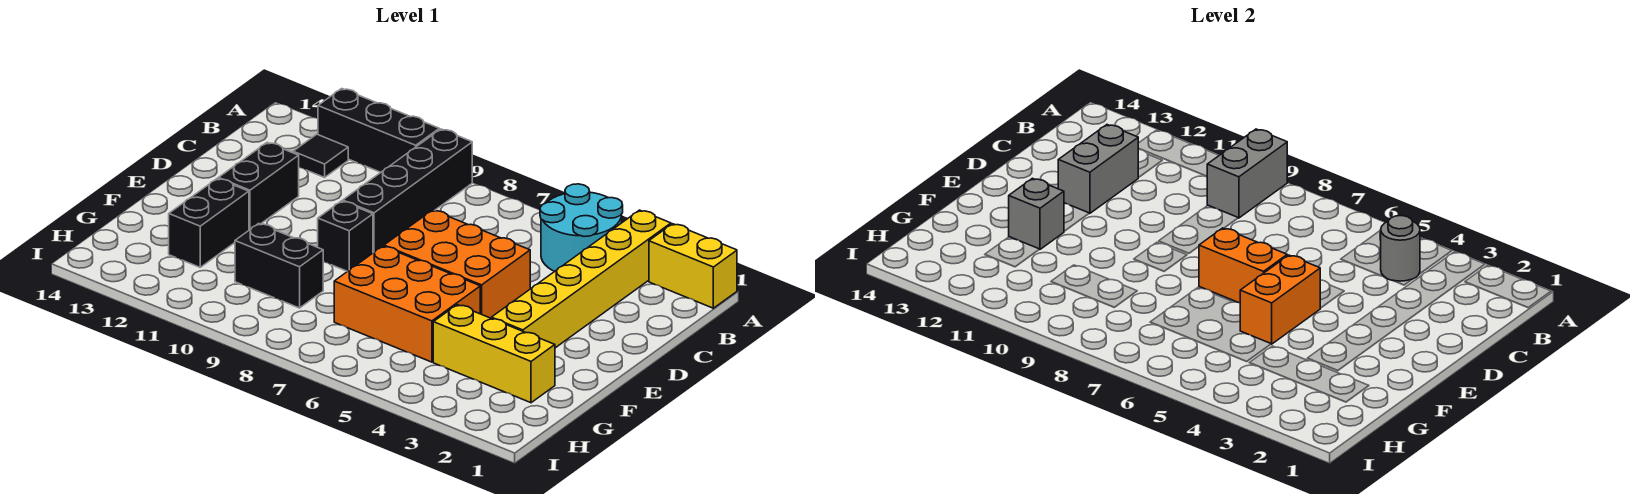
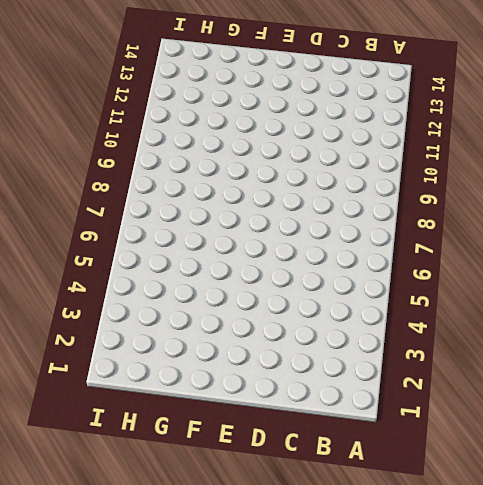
none -> yellow 1x2 brick [649,224,737,308]
none -> yellow 1x6 brick [491,210,671,348]
none -> cyan 2x2 round brick [540,184,623,271]

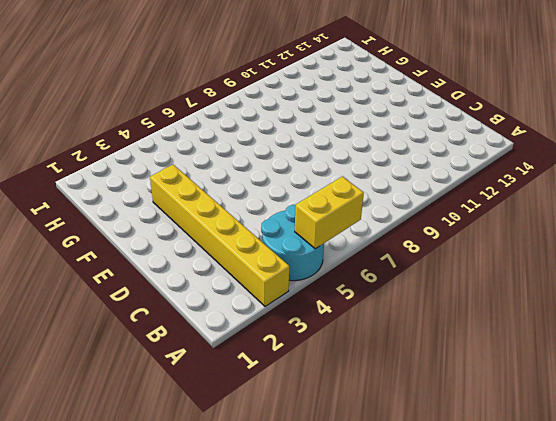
yellow 1x2 brick [295,176,364,249] -> yellow 1x2 brick moved to [649,224,737,308]
none -> black 1x4 brick [343,129,472,253]
none -> black 1x3 brick [318,89,439,172]
none -> black 1x1 tile [293,134,348,177]

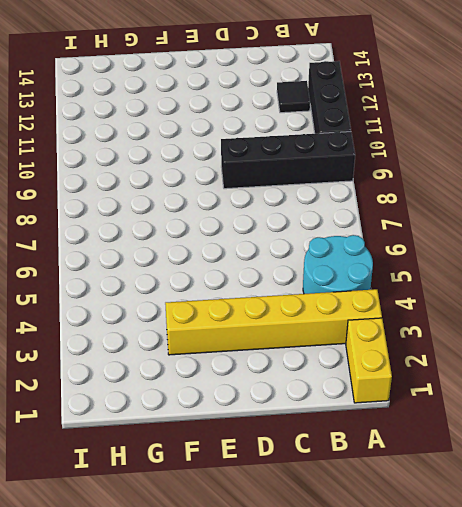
none -> orange 2x3 brick [384,210,530,318]
none -> black 1x2 brick [219,143,299,230]
none -> black 1x1 brick [318,201,373,271]

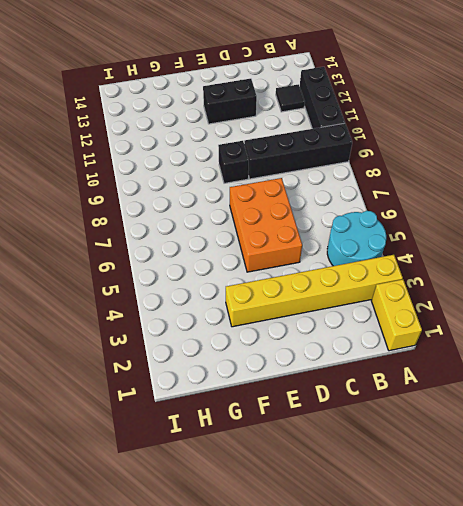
none -> orange 2x3 brick [334,246,480,362]
none -> black 1x2 brick [169,178,249,267]
none -> yellow 1x3 brick [433,305,555,403]

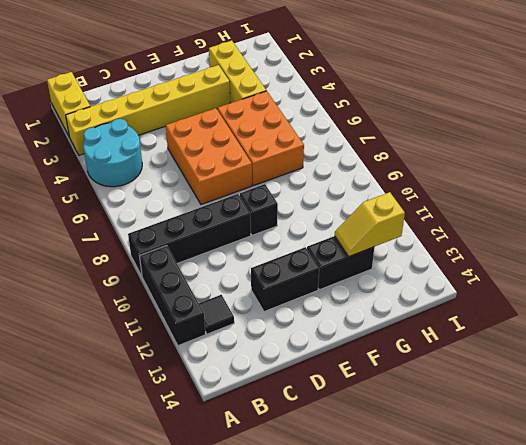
yellow 1x2 slope [335,192,405,257] -> none
none -> black 1x2 brick [235,223,323,308]
none -> grey 1x2 brick [1207,129,1287,218]
none -> grey 1x1 round brick [1381,216,1420,281]

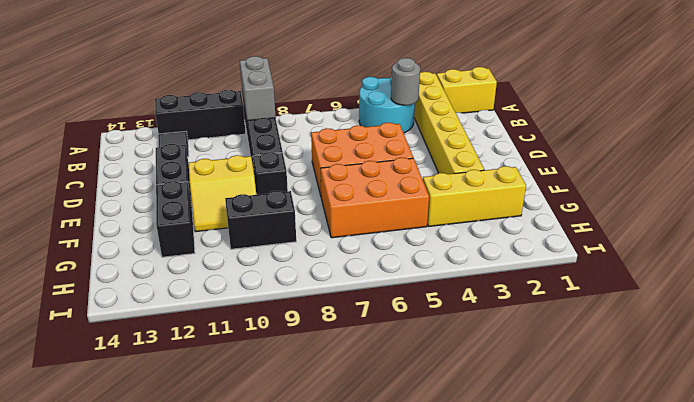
yellow 2x2 slope [189,155,256,232] -> none
none -> grey 1x2 brick [1058,125,1139,213]
none -> orange 1x2 brick [1240,255,1320,344]
none -> orange 1x2 brick [1199,228,1287,303]

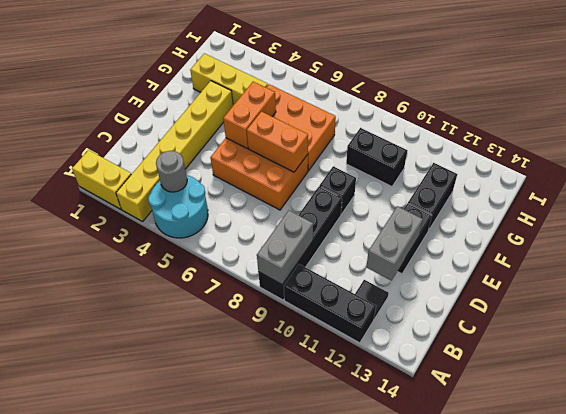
none -> grey 1x1 brick [1009,178,1064,249]

